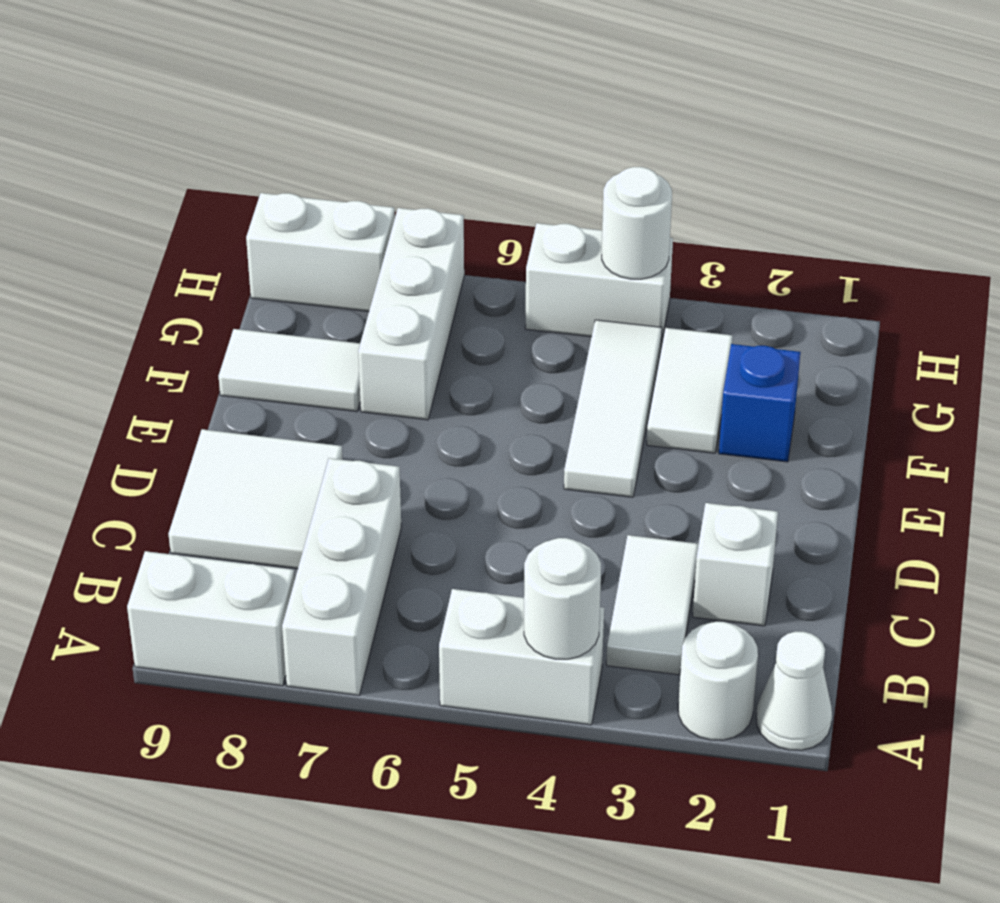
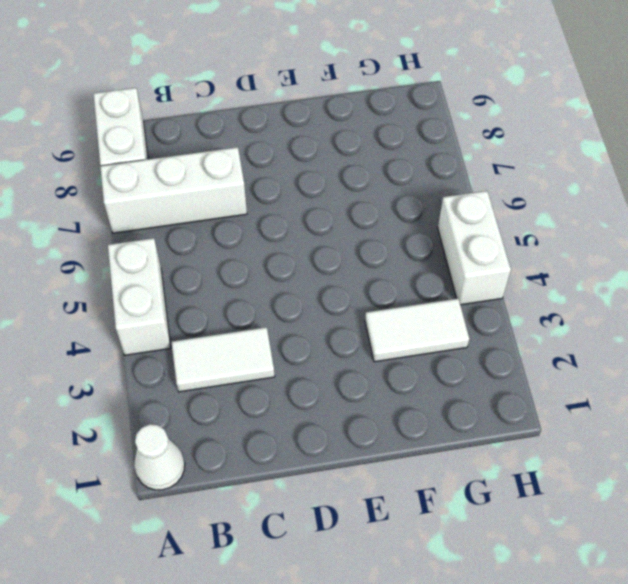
none -> white 1x1 round brick [678,622,758,740]
none -> white 1x1 brick [693,503,778,626]
none -> white 2x2 tile [169,429,343,569]

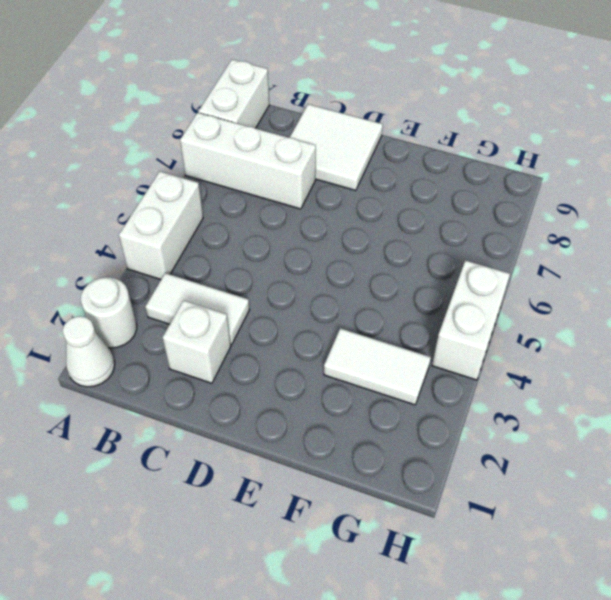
none -> white 1x3 tile [564,320,662,497]
none -> blue 1x1 brick [719,344,800,462]
none -> white 1x3 brick [358,208,464,420]

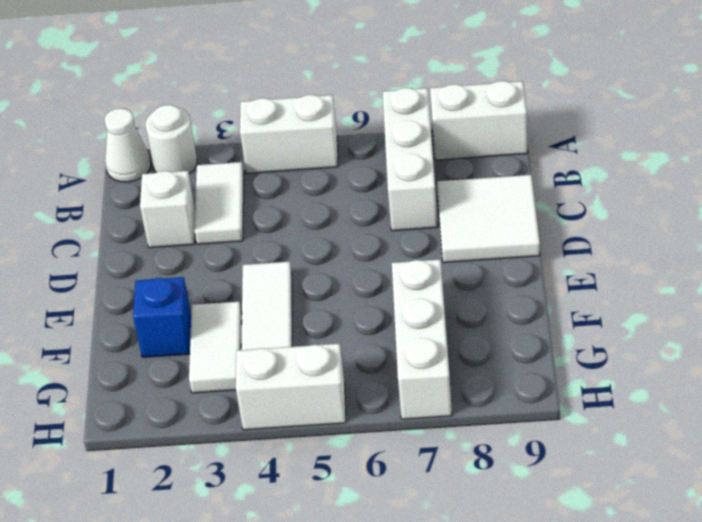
none -> white 1x2 tile [219,329,360,412]
none -> white 1x2 brick [246,193,395,312]
none -> white 1x1 round brick [524,538,601,659]

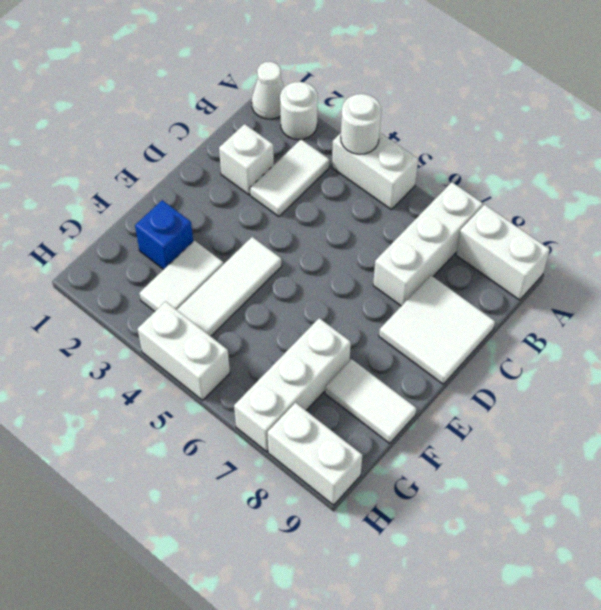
none -> white 1x1 round brick [602,167,672,279]

